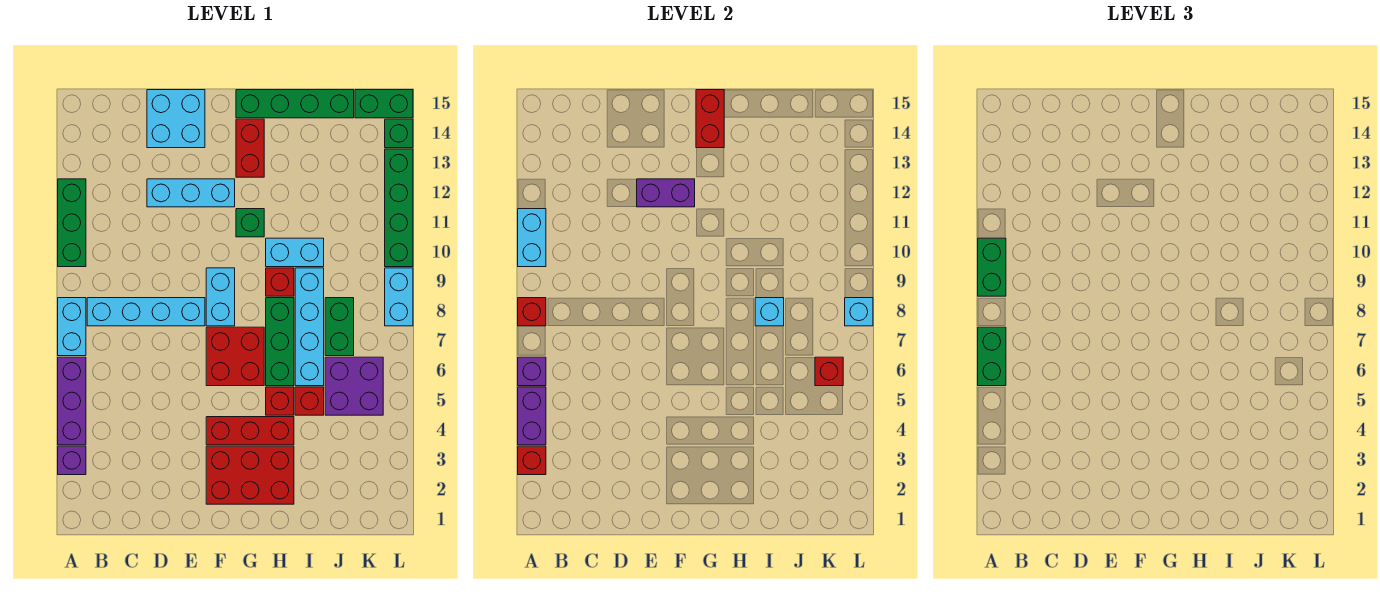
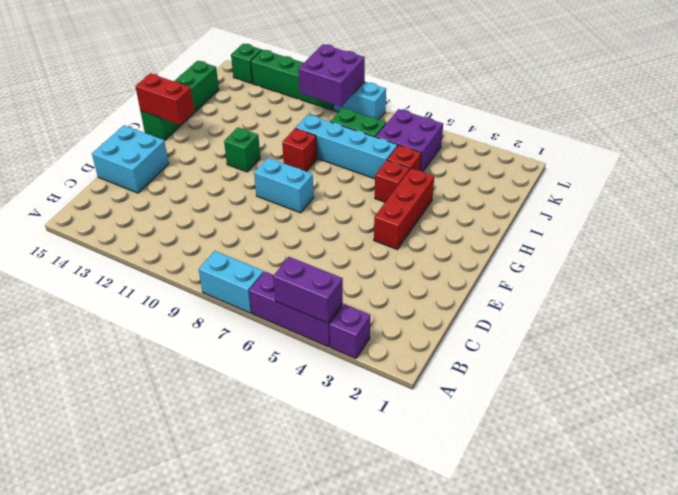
purple 2x2 brick [298,44,365,107] -> none
none -> green 1x3 brick [58,179,86,267]
none -> cyan 1x4 brick [87,298,205,326]
none -> cyan 1x3 brick [147,179,235,207]
none -> red 2x3 brick [206,446,294,504]

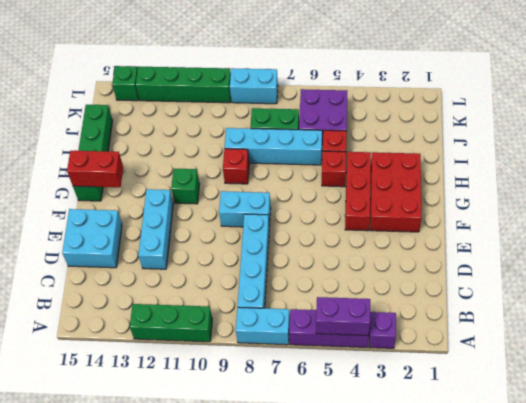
none -> red 2x2 brick [206,327,264,386]
none -> red 1x2 brick [236,119,264,177]
none -> green 1x3 brick [266,298,294,386]
none -> cyan 1x2 brick [266,238,324,267]

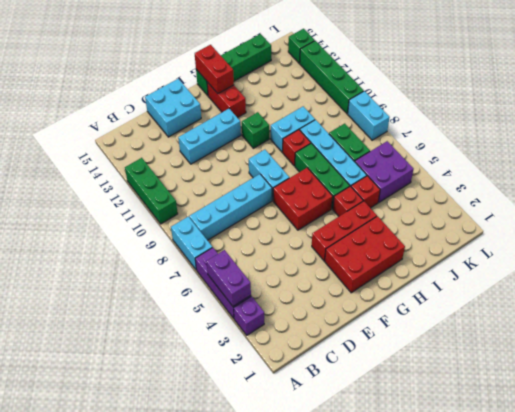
none -> green 1x2 brick [355,90,413,118]
none -> red 1x1 brick [518,446,546,475]
none -> purple 1x1 brick [518,357,546,386]
none -> red 1x1 brick [518,298,546,326]

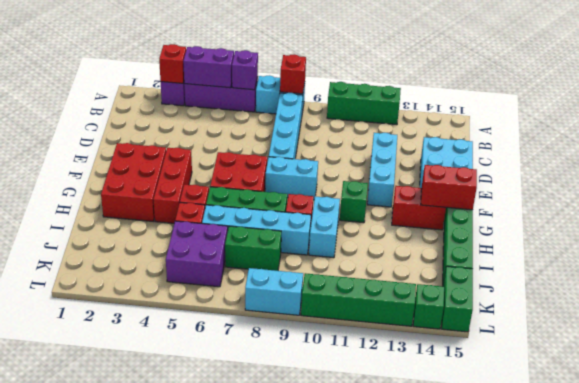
none -> cyan 1x2 brick [518,209,546,267]
none -> purple 1x2 brick [637,179,695,207]
none -> cyan 1x1 brick [755,298,784,326]
none -> red 1x1 brick [815,357,843,386]

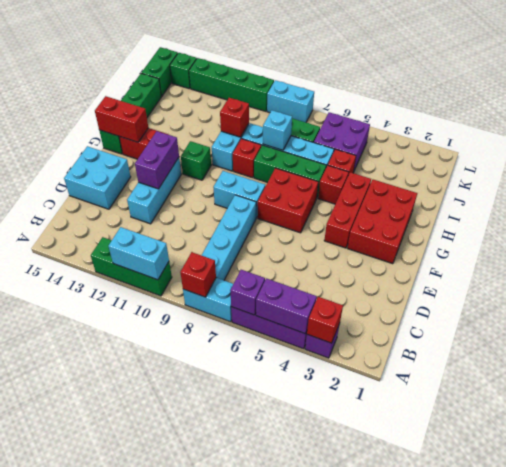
red 1x1 brick [220,98,249,137] -> red 1x1 brick moved to [815,357,843,386]
none -> cyan 1x1 brick [845,298,873,326]
none -> green 1x2 brick [978,327,1006,386]
none -> green 1x2 brick [978,238,1006,296]

